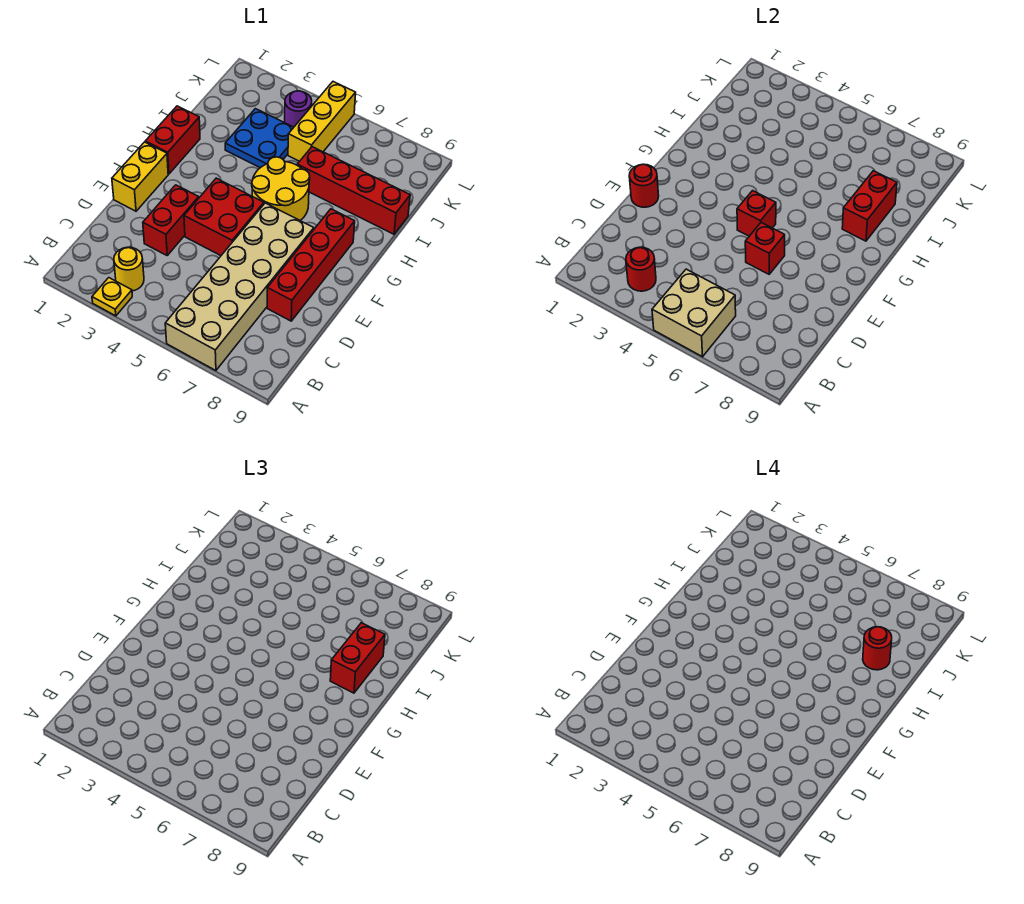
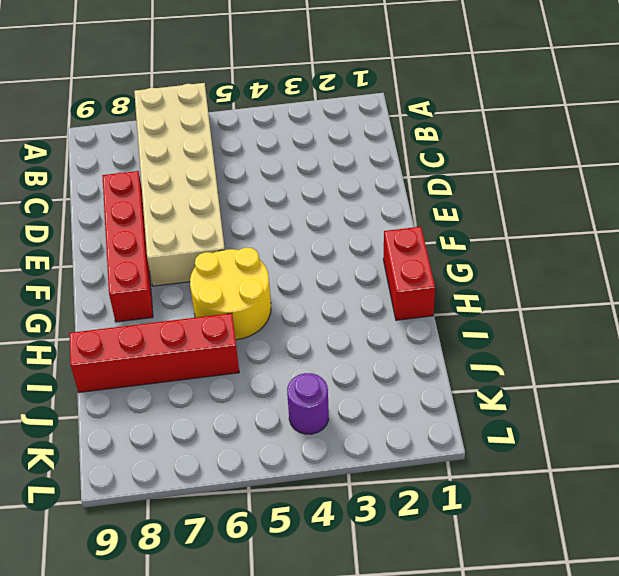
none -> yellow 1x1 plate [92,278,132,316]
none -> yellow 1x1 round brick [114,247,144,291]
none -> red 1x2 brick [143,185,199,255]

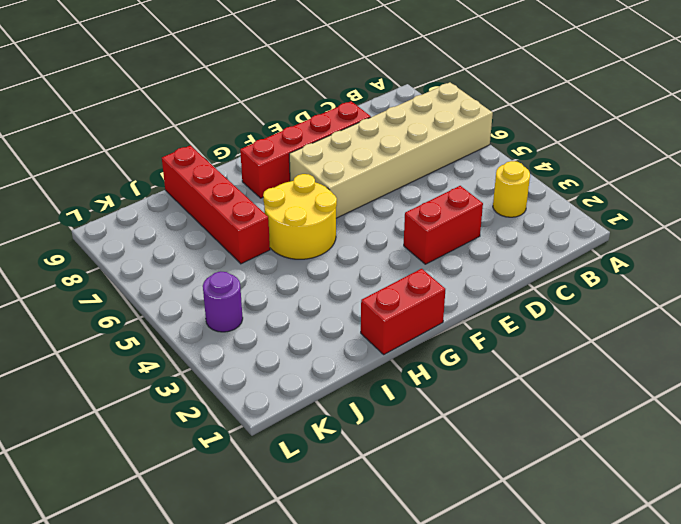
none -> yellow 1x1 plate [92,278,132,316]
none -> yellow 1x2 brick [112,142,168,211]
none -> red 2x2 brick [184,178,264,256]

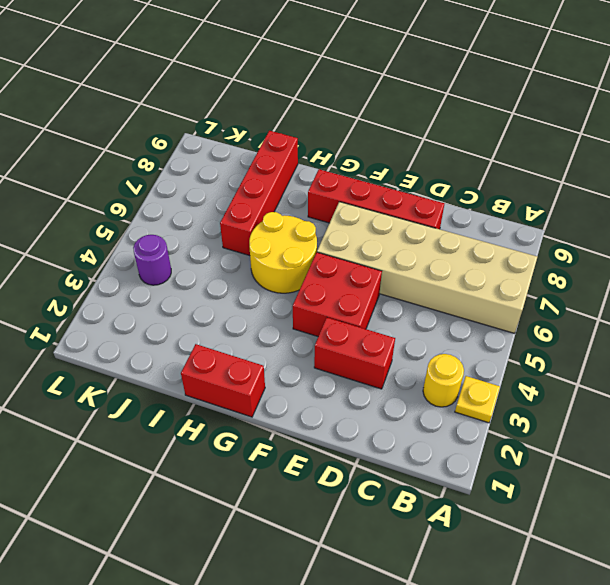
none -> yellow 1x2 brick [112,142,168,211]
none -> blue 2x2 plate [225,109,294,168]
none -> yellow 1x3 brick [288,82,356,161]

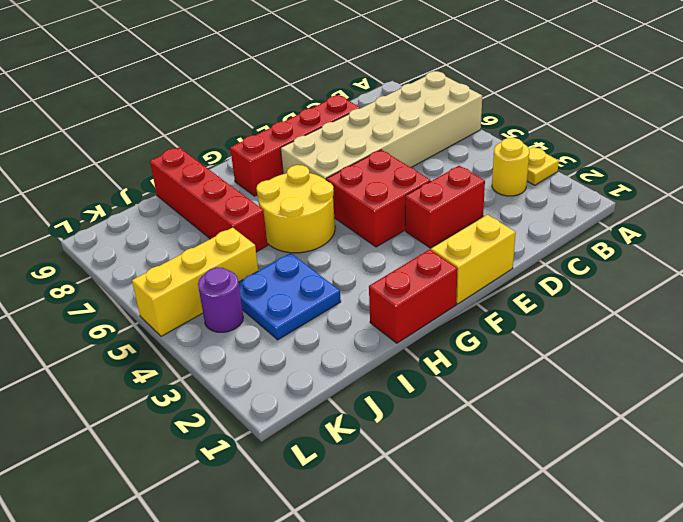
none -> tan 2x2 brick [652,269,736,357]
none -> red 1x1 round brick [626,247,656,291]
none -> red 1x1 round brick [629,164,659,207]

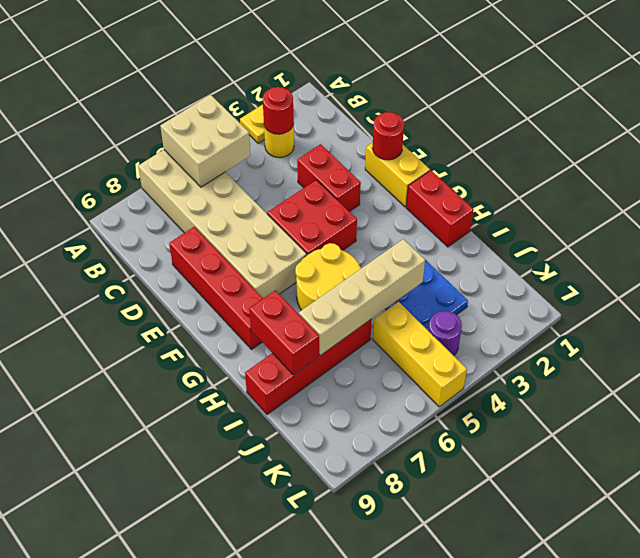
tan 1x4 brick [299,239,425,356] -> none
none -> red 1x1 brick [745,223,785,274]
none -> red 1x1 brick [737,191,776,236]
none -> red 1x2 brick [330,623,385,693]

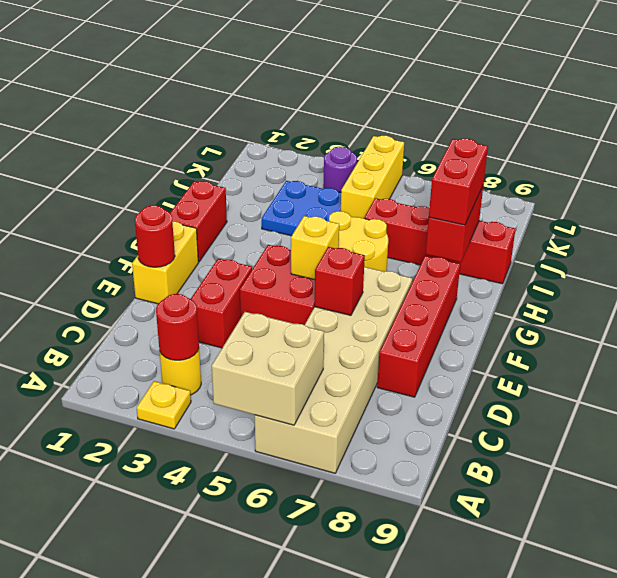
yellow 1x1 brick [291,216,339,280] -> red 1x1 brick [737,191,776,236]
none -> red 1x1 round brick [863,627,892,670]

